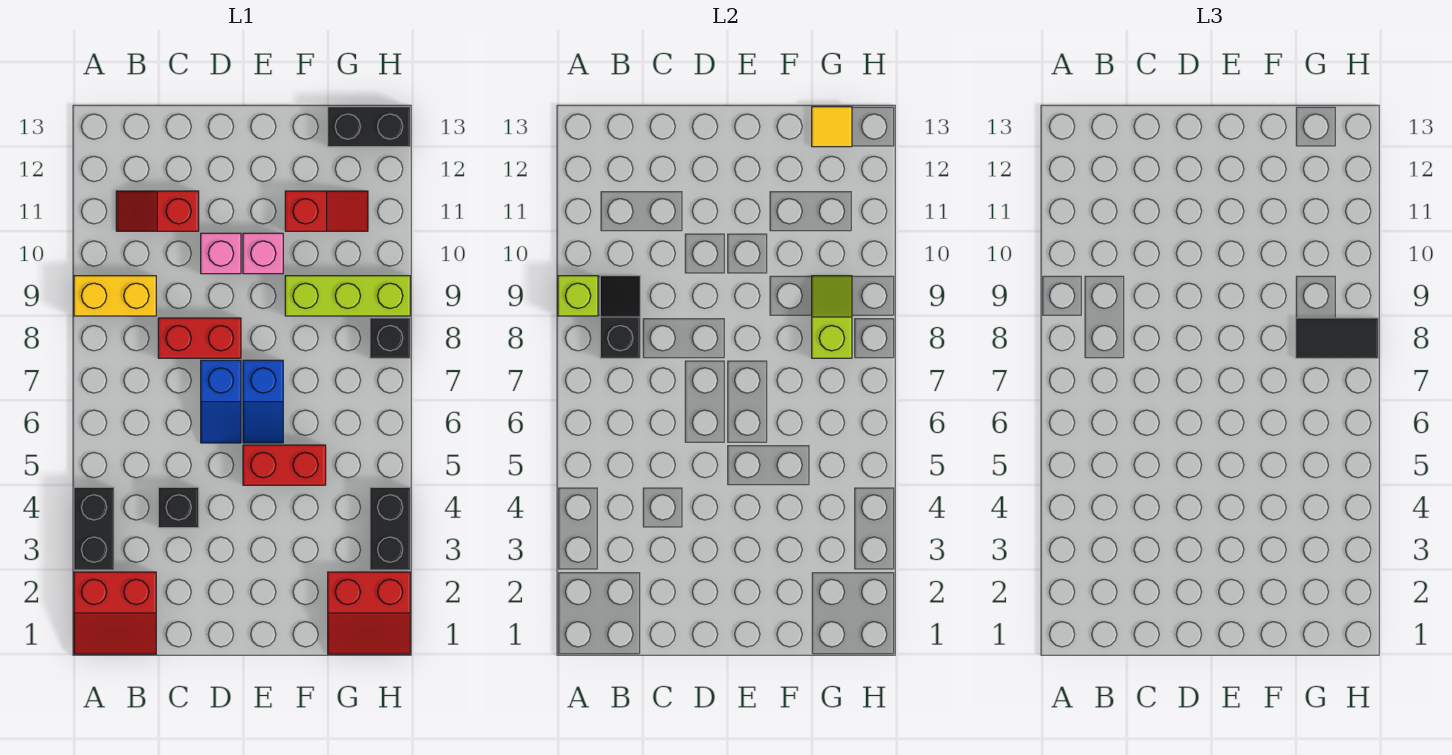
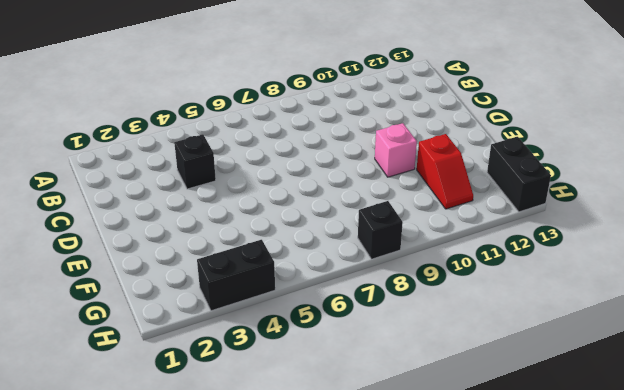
none -> red 2x2 slope [74,572,156,654]
none -> black 1x2 brick [74,487,114,570]
none -> yellow 1x2 brick [74,276,156,316]

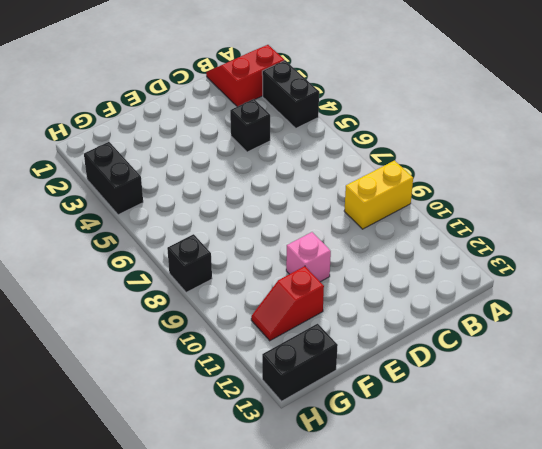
none -> red 1x2 slope [116,191,199,231]
none -> red 1x2 brick [158,318,241,358]
none -> blue 1x2 slope [201,360,241,443]

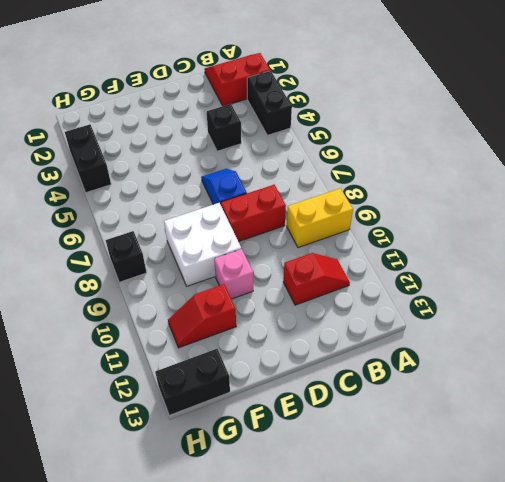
white 2x2 brick [164,203,241,286] -> lime 1x3 brick [285,276,410,316]
none -> pink 1x1 brick [201,233,241,274]
none -> red 1x2 brick [243,445,326,485]
none -> blue 1x2 slope [243,360,283,443]

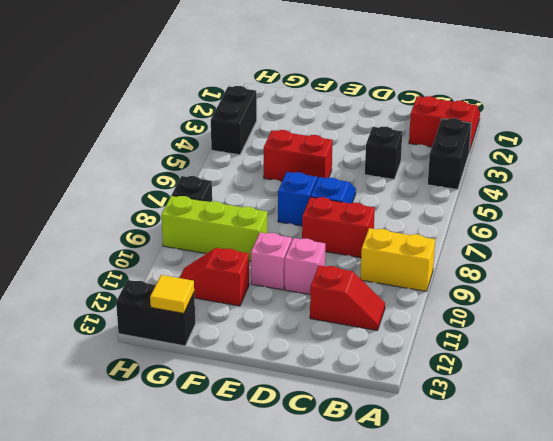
none -> red 2x2 slope [328,572,410,654]
none -> lime 1x1 brick [558,276,598,316]
none -> black 1x2 slope [600,276,640,358]

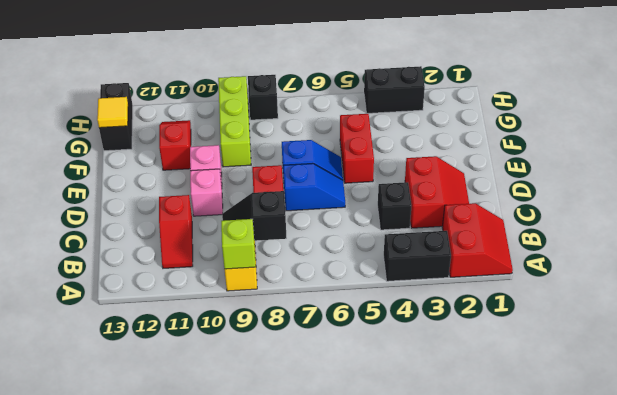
red 2x2 slope [405,156,469,228] -> red 2x2 slope moved to [328,572,410,654]
none -> lime 1x2 slope [812,276,852,358]
none -> black 1x2 tile [1296,318,1378,358]

